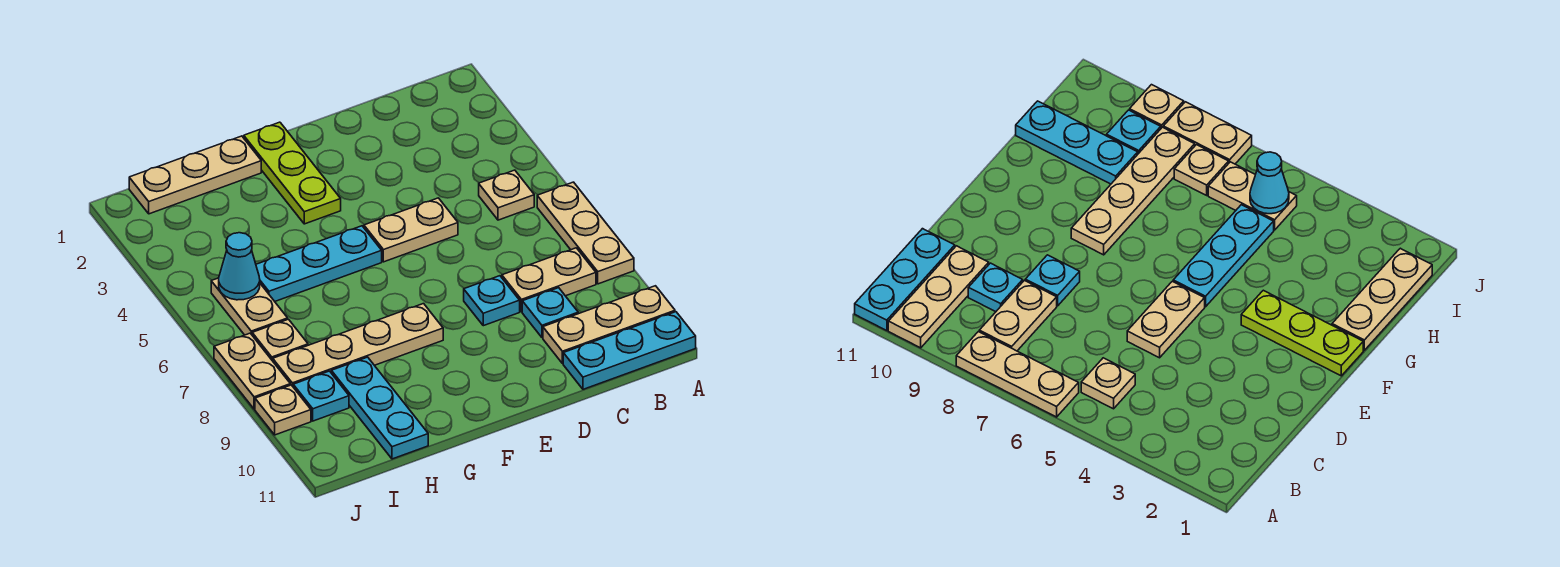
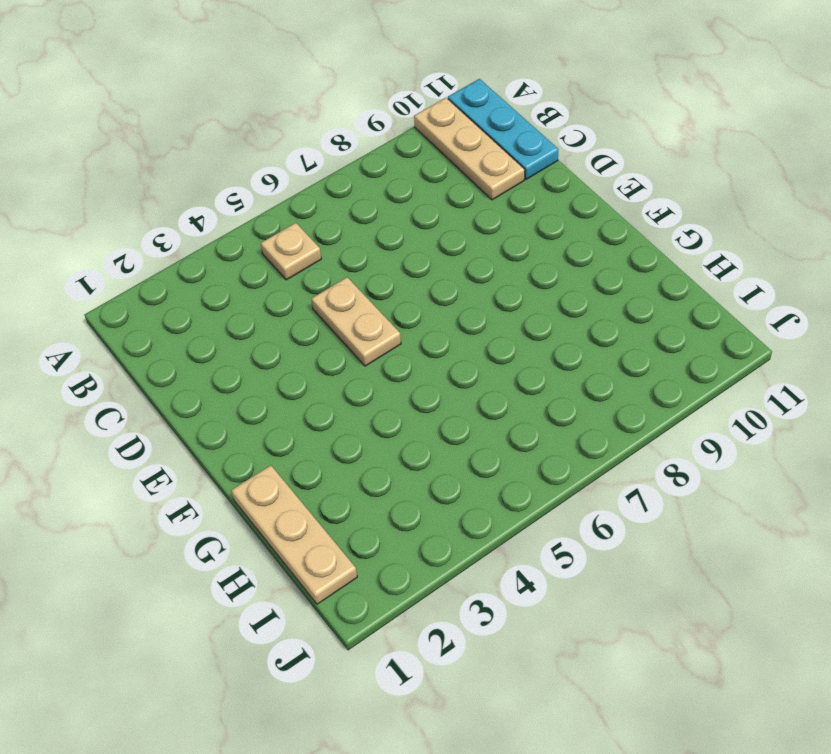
none -> tan 1x3 plate [537,182,634,284]
none -> tan 1x2 plate [502,248,596,312]
none -> cyan 1x1 plate [522,288,578,338]

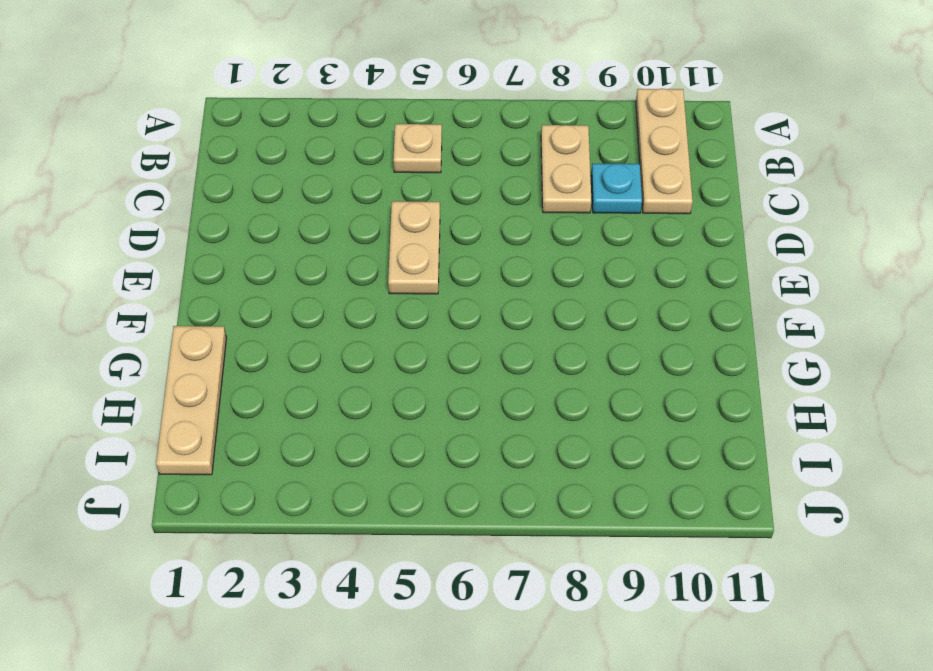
none -> tan 1x3 plate [537,182,634,284]
none -> cyan 1x3 plate [563,312,696,389]
none -> cyan 1x1 plate [464,276,520,326]

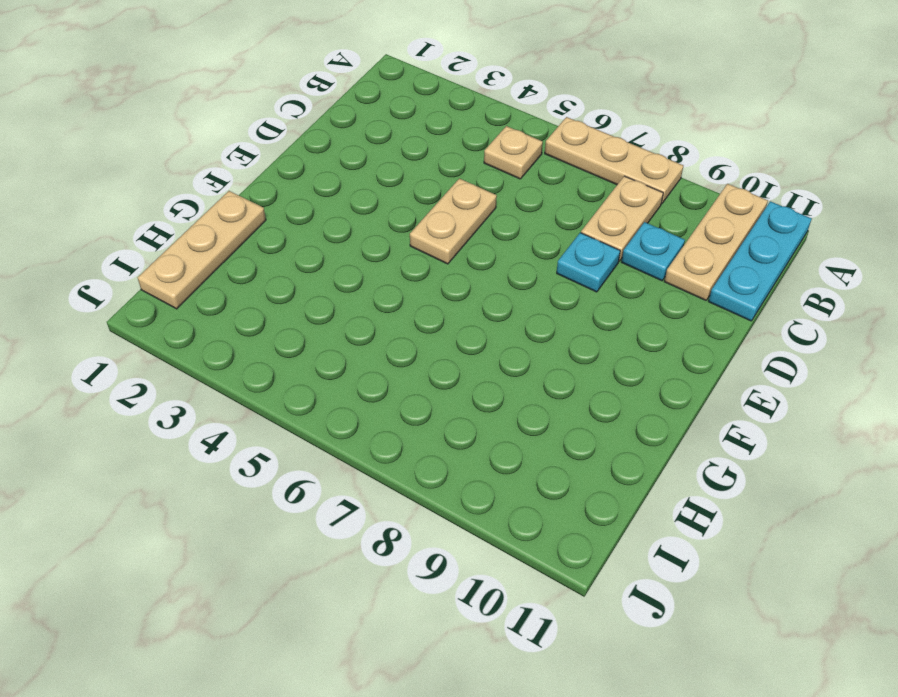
none -> lime 1x3 plate [244,122,341,224]
none -> cyan 1x3 plate [256,226,382,301]
none -> tan 1x4 plate [273,304,443,386]

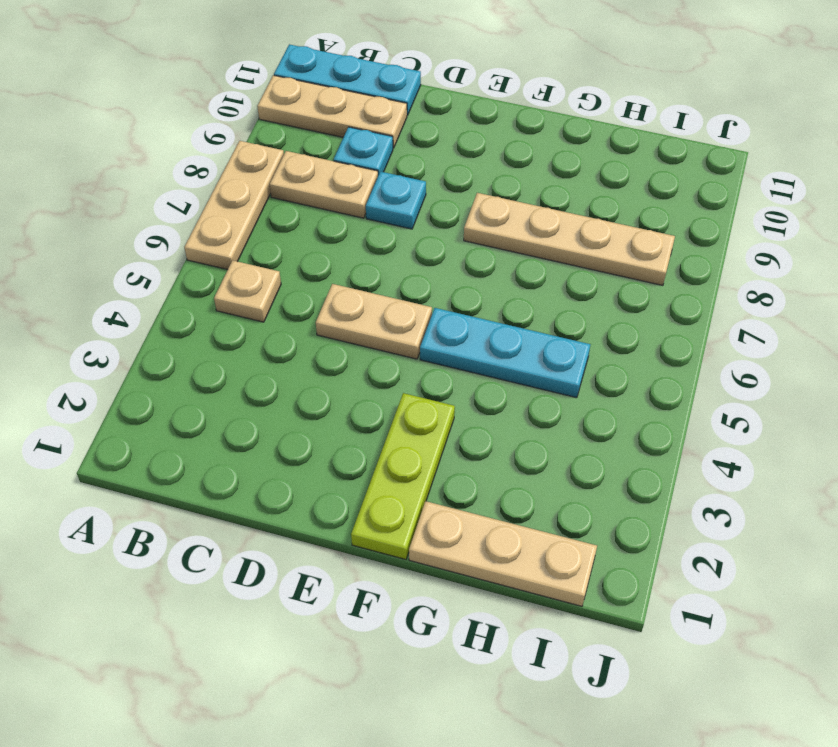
none -> cyan 1x3 plate [331,357,428,459]
none -> tan 1x2 plate [211,278,288,335]
none -> tan 1x1 plate [252,319,308,361]

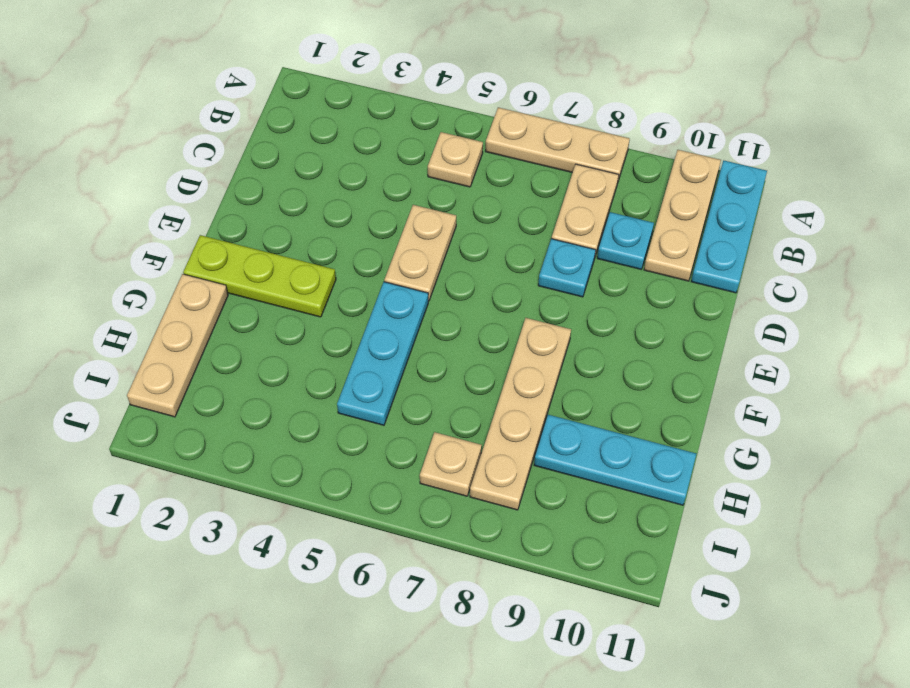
none -> tan 1x2 plate [211,278,288,335]
none -> cyan 1x1 plate [293,371,349,421]
none -> tan 1x2 plate [214,333,290,409]

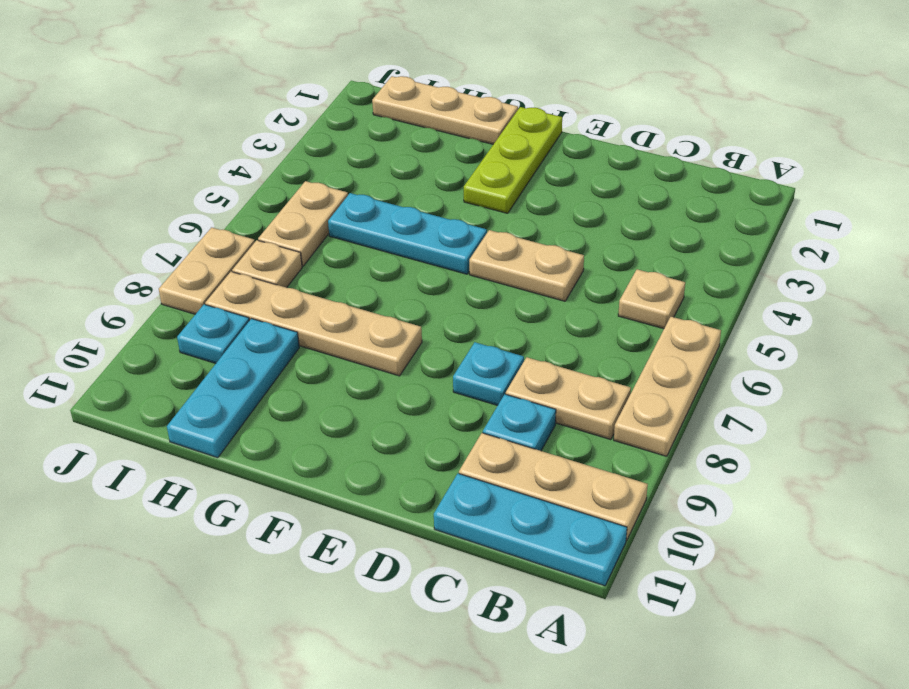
none -> tan 1x1 plate [255,385,311,435]
none -> cyan 1x1 cone [219,233,260,300]

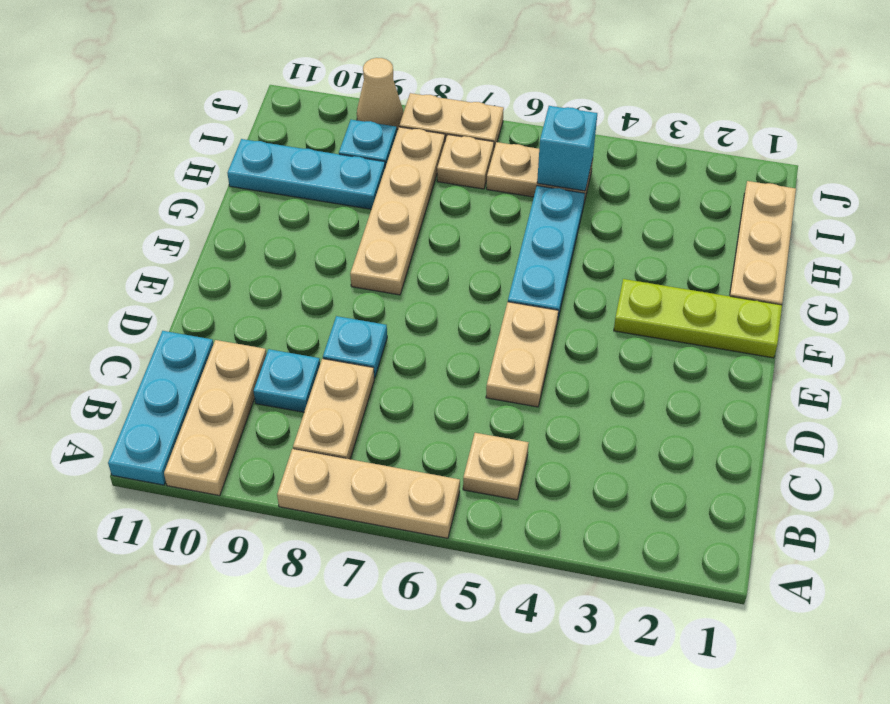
cyan 1x1 brick [537,106,597,191] -> cyan 1x1 cone [219,233,260,300]
tan 1x1 cone [357,58,403,129] -> tan 1x1 plate [255,385,311,435]

